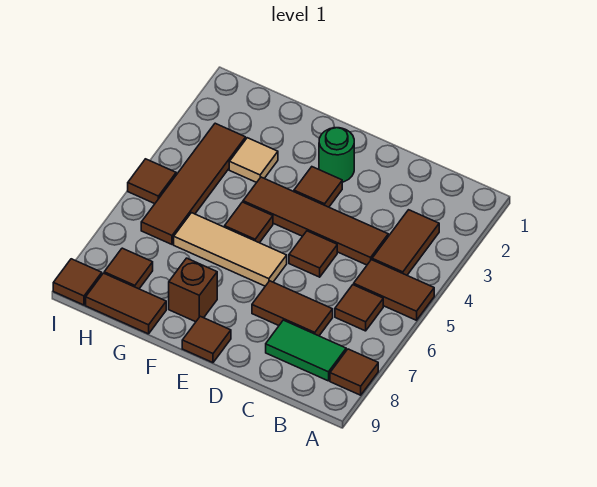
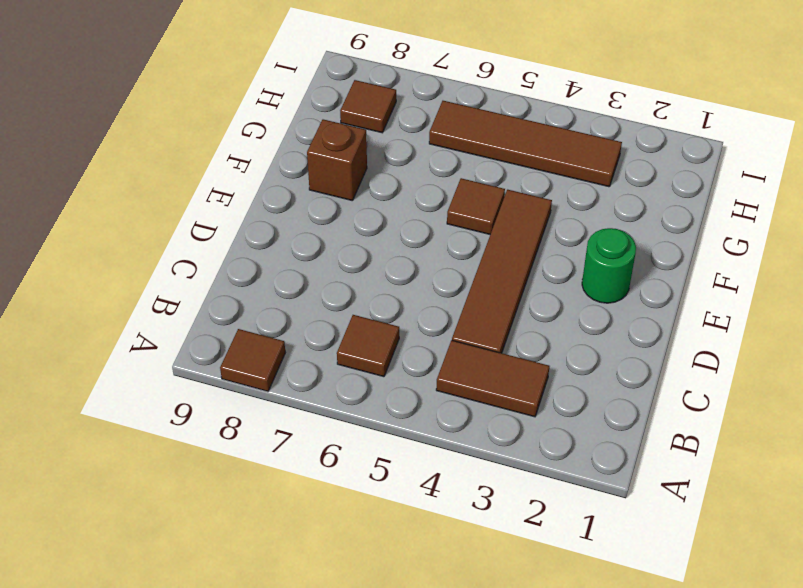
none -> brown 1x2 tile [354,260,434,320]
none -> green 1x2 tile [266,320,346,381]
none -> brown 1x2 tile [252,281,333,336]

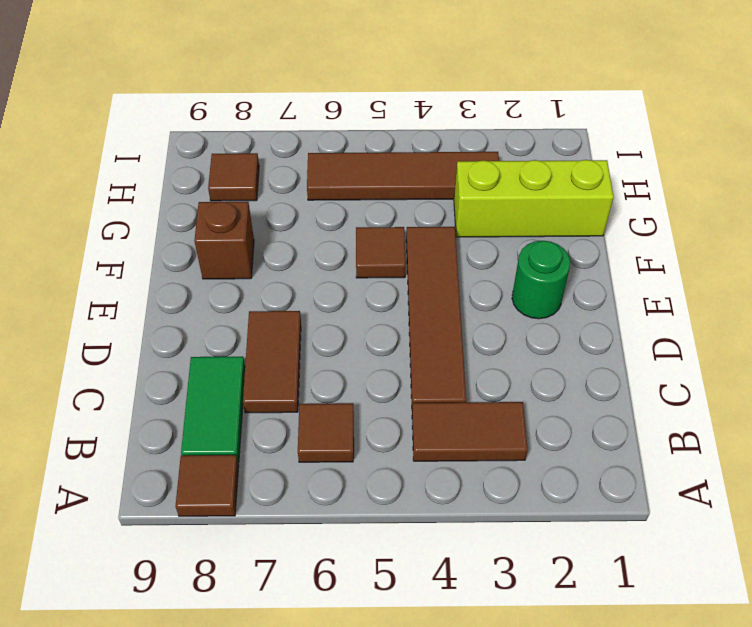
lime 1x3 brick [454,160,614,237] -> tan 1x1 tile [229,138,278,183]
none -> brown 1x2 tile [354,260,434,320]
none -> brown 1x1 tile [289,231,337,277]
none -> brown 1x1 tile [294,167,342,207]

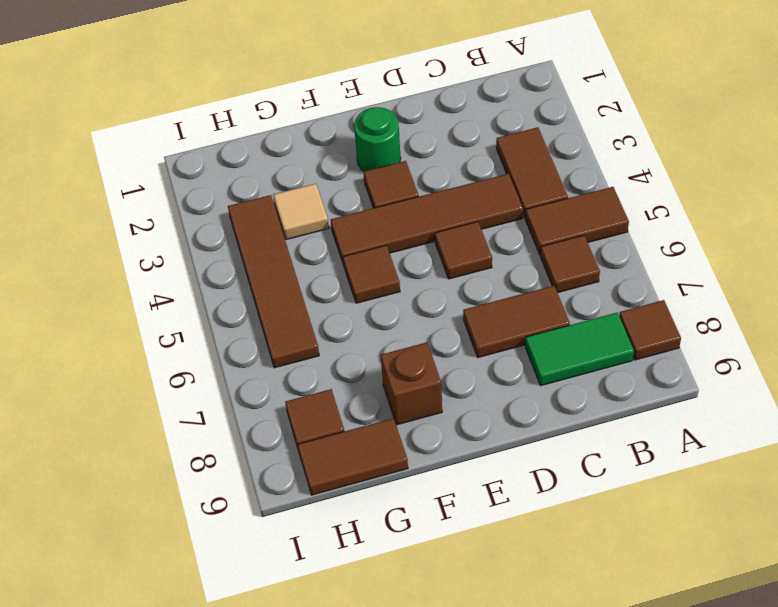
none -> tan 1x3 tile [174,213,287,286]
none -> brown 1x1 tile [182,316,231,363]
none -> brown 1x1 tile [128,159,176,204]

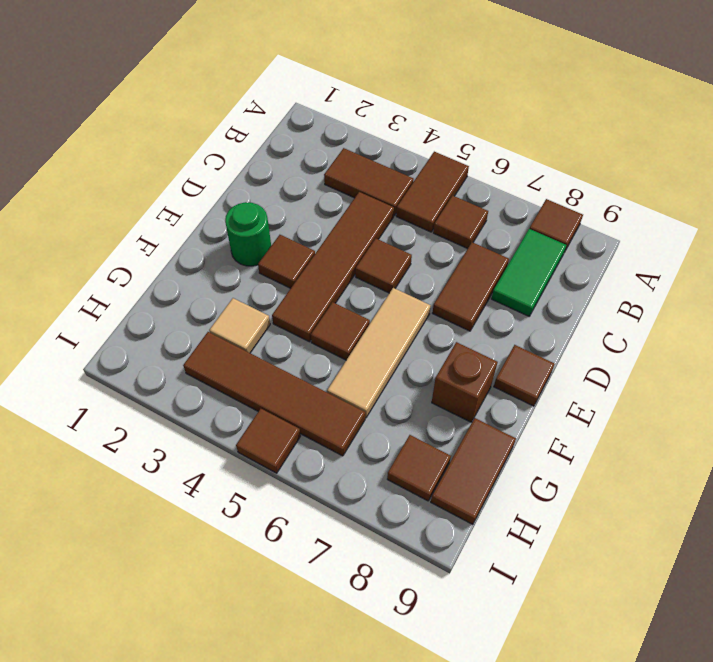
none -> brown 1x1 tile [53,259,102,305]

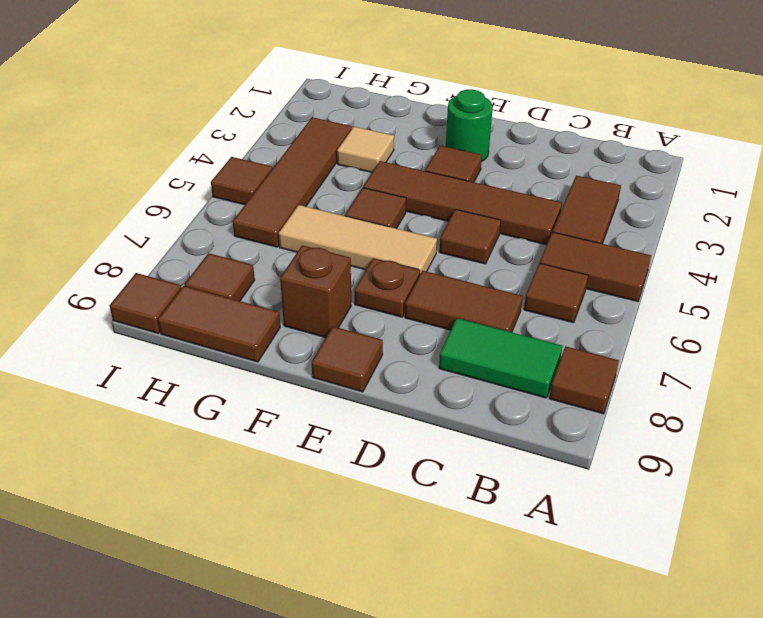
brown 1x1 plate [355,258,420,317] -> none

